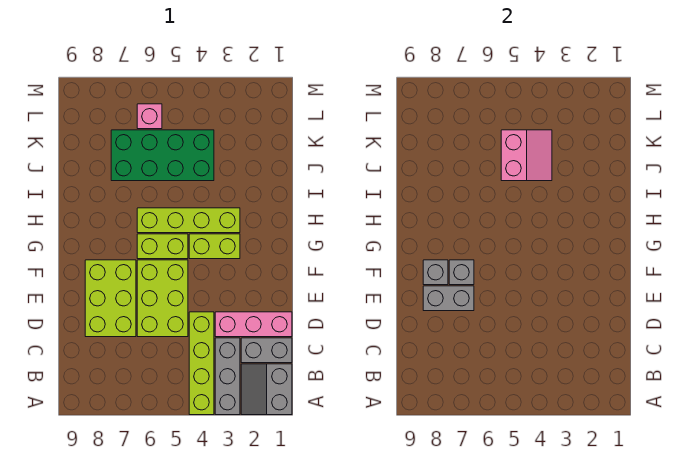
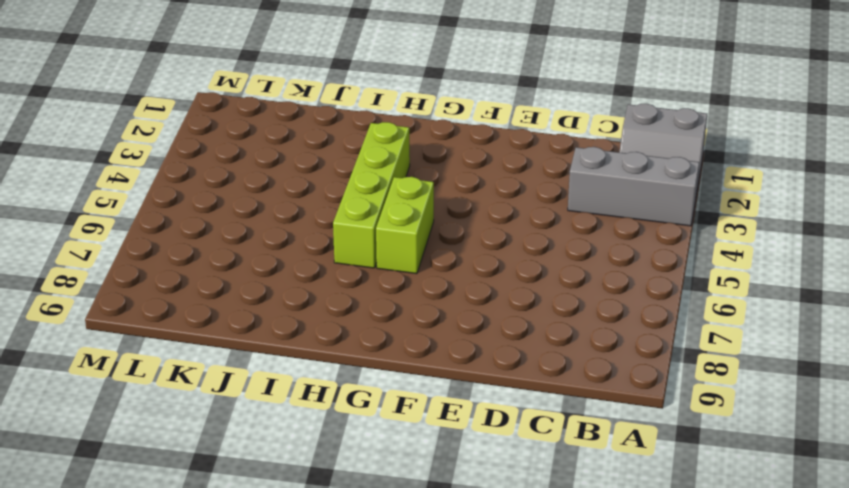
none -> lime 1x4 brick [189,312,214,415]
none -> grey 1x2 brick [241,338,292,363]
none -> pink 1x3 brick [215,312,292,337]

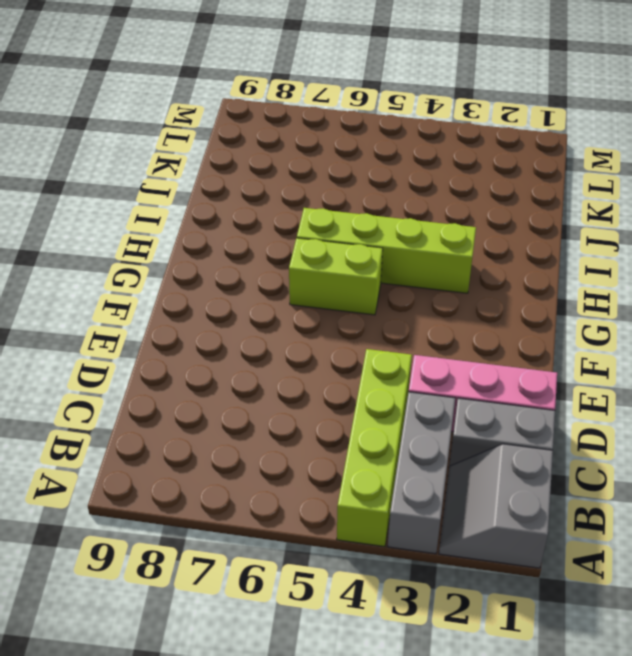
none -> lime 2x3 brick [137,260,188,337]
none -> lime 2x3 brick [85,260,136,337]
none -> lime 1x2 brick [189,234,240,259]

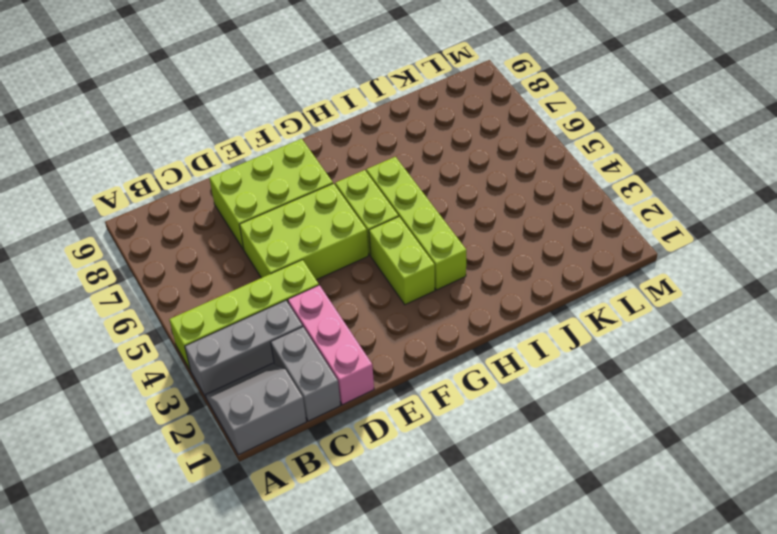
none -> green 2x4 brick [111,130,214,181]
none -> pink 1x1 brick [137,104,162,129]
none -> grey 1x2 brick [423,286,474,311]

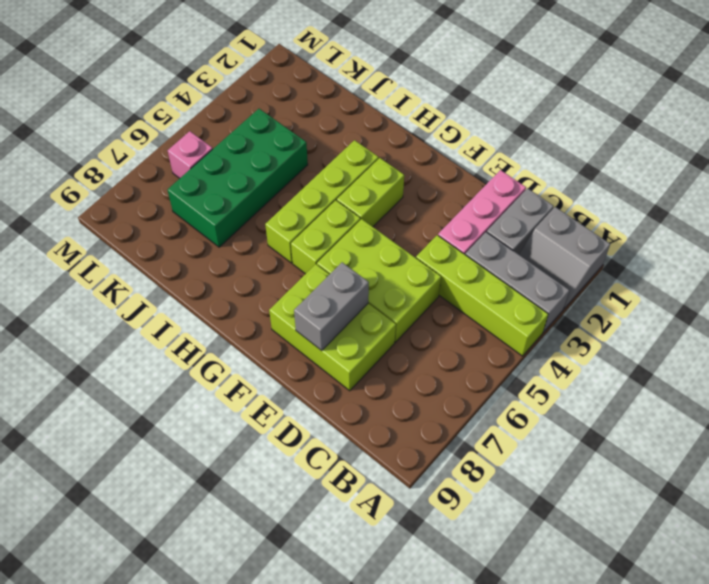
none -> grey 1x1 brick [449,260,474,285]
none -> grey 1x1 brick [423,260,448,285]
none -> pink 2x2 slope [501,130,552,181]

